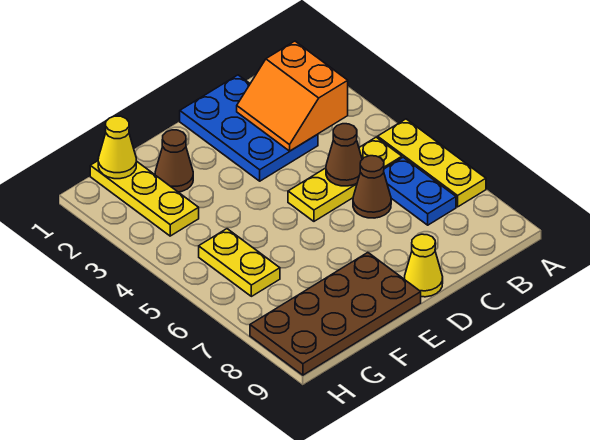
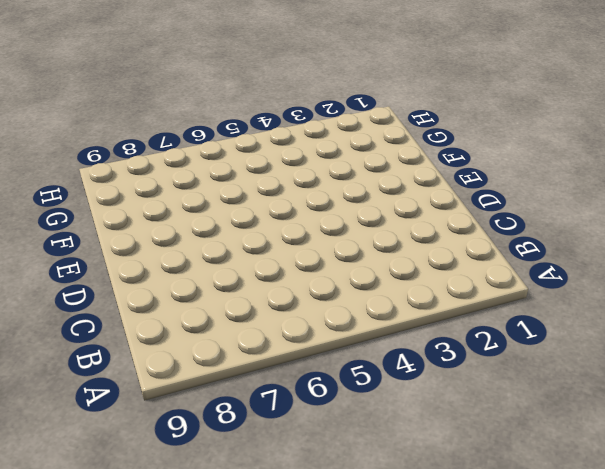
none -> yellow 1x3 plate [378,119,486,207]
none -> yellow 1x3 plate [288,137,402,221]
none -> blue 1x2 plate [384,157,456,225]

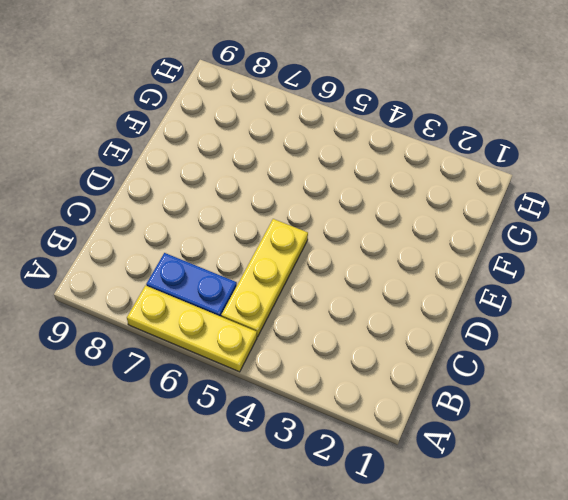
none -> blue 2x3 plate [180,75,318,181]
none -> brown 1x1 cone [353,156,391,218]
none -> yellow 1x1 cone [404,234,443,297]

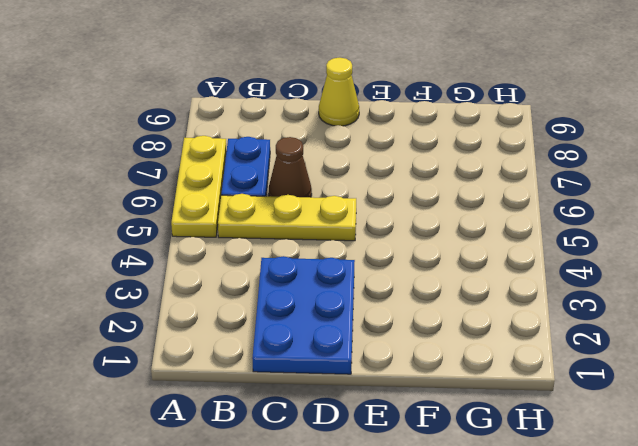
none -> brown 2x4 plate [250,253,421,375]
none -> brown 1x1 cone [155,130,193,192]
none -> yellow 1x3 plate [90,161,199,236]

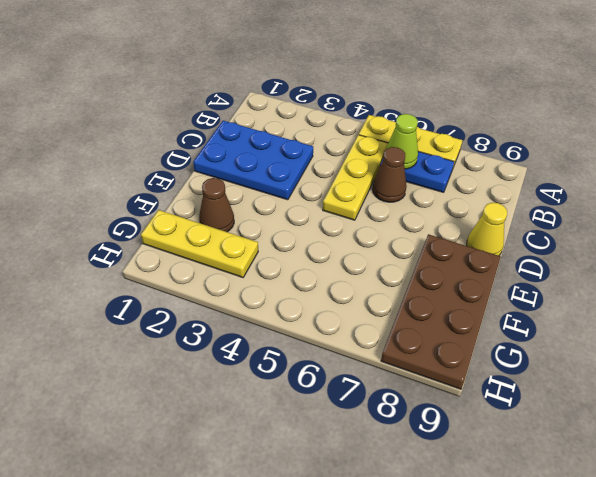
lime 1x1 cone [386,114,418,169] -> none
none -> yellow 1x2 plate [199,229,280,296]
none -> orange 2x2 slope [237,41,348,151]
none -> brown 1x1 cone [326,124,362,186]

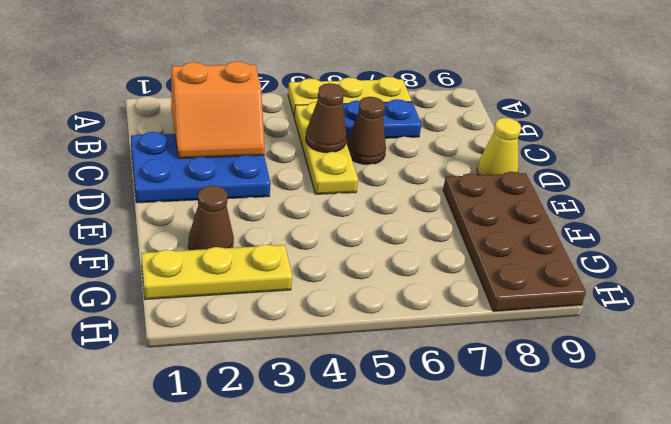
none -> yellow 1x2 plate [199,229,280,296]
none -> yellow 1x1 cone [98,116,136,179]

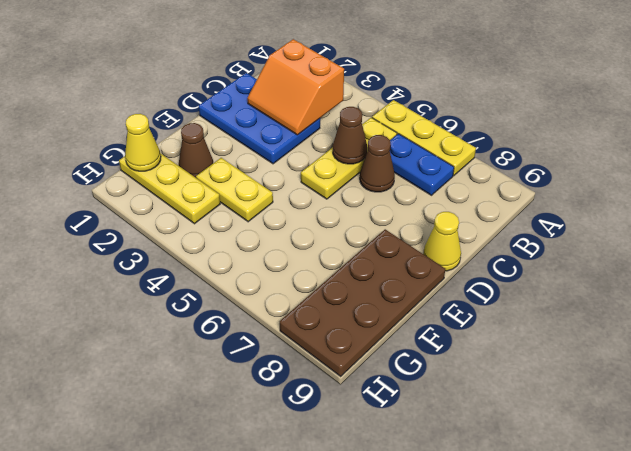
yellow 1x2 plate [196,158,273,222] -> yellow 1x2 plate moved to [199,229,280,296]

